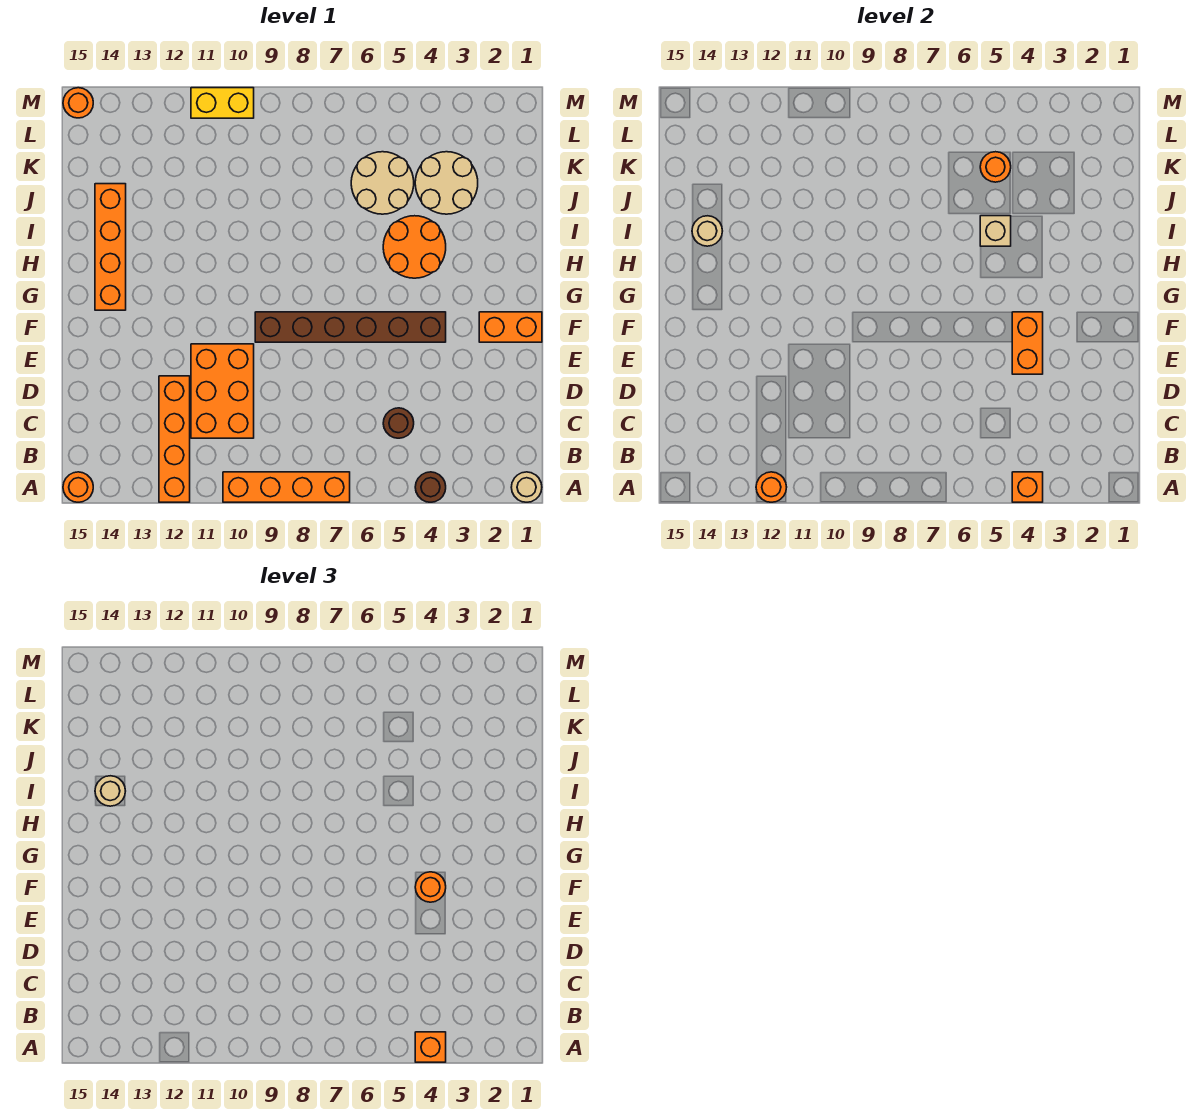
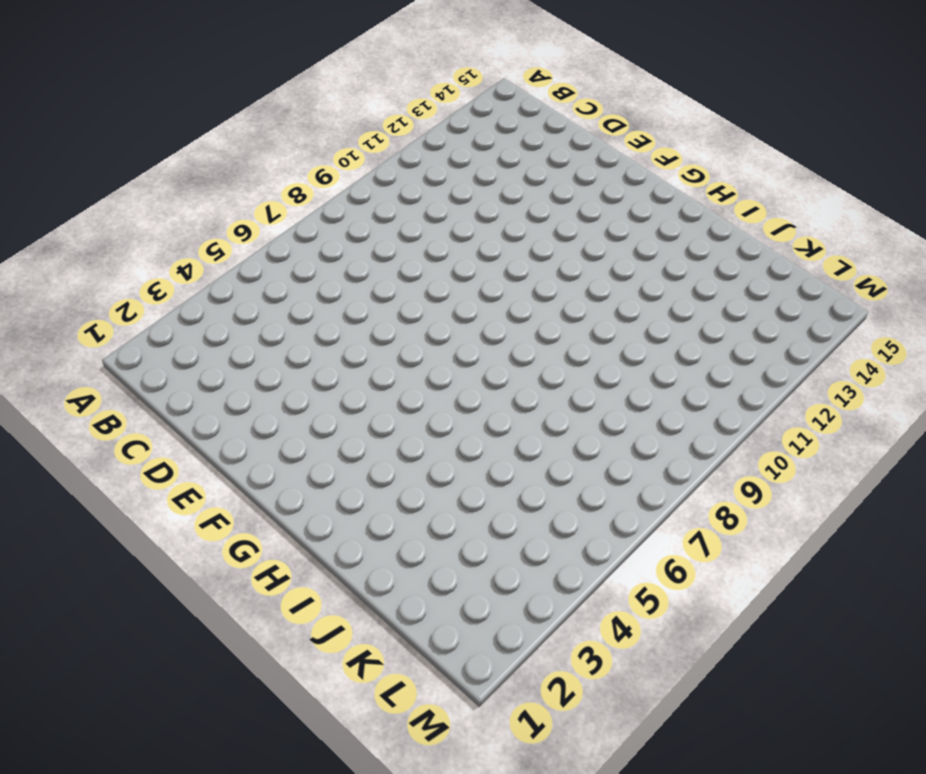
none -> tan 1x1 round brick [511,472,542,502]
none -> brown 1x1 round brick [415,472,446,502]
none -> orange 1x4 brick [223,472,350,502]

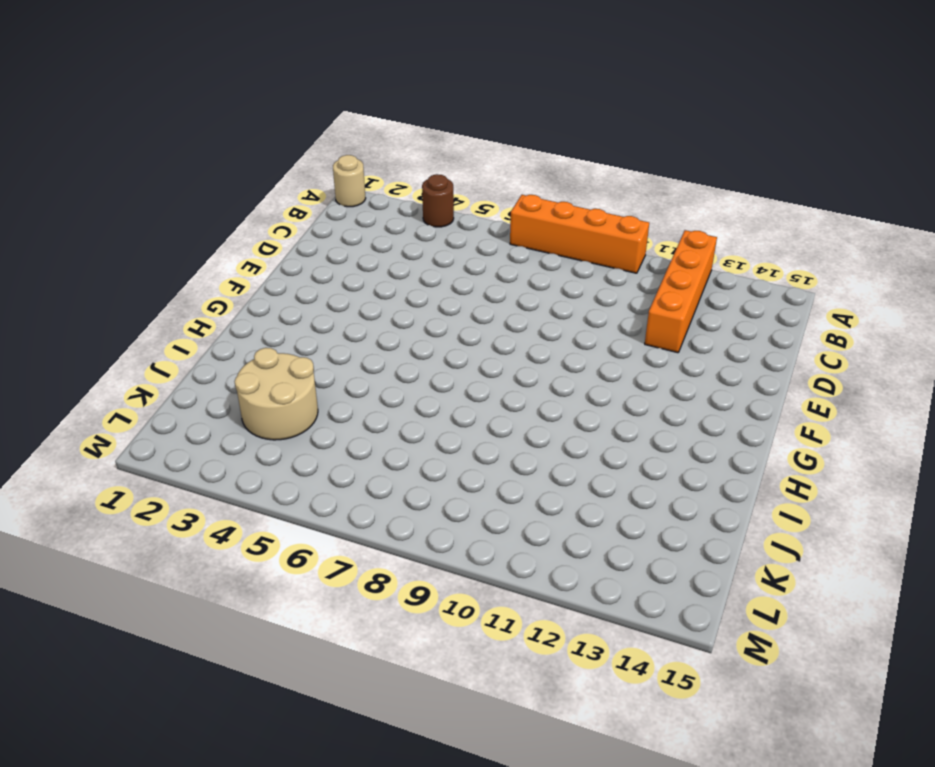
none -> orange 1x1 round brick [63,472,93,502]
none -> brown 1x1 round brick [383,408,414,438]
none -> orange 2x3 brick [191,344,254,438]

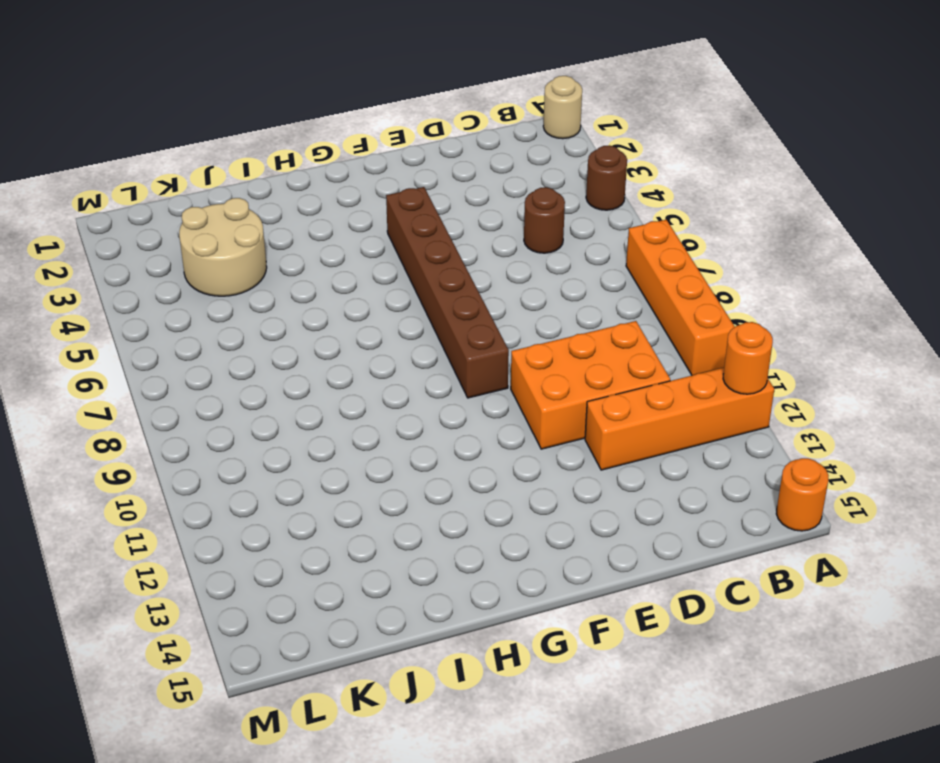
none -> orange 1x2 brick [479,312,542,342]
none -> orange 1x4 brick [95,184,126,310]
none -> orange 2x2 round brick [383,216,446,278]

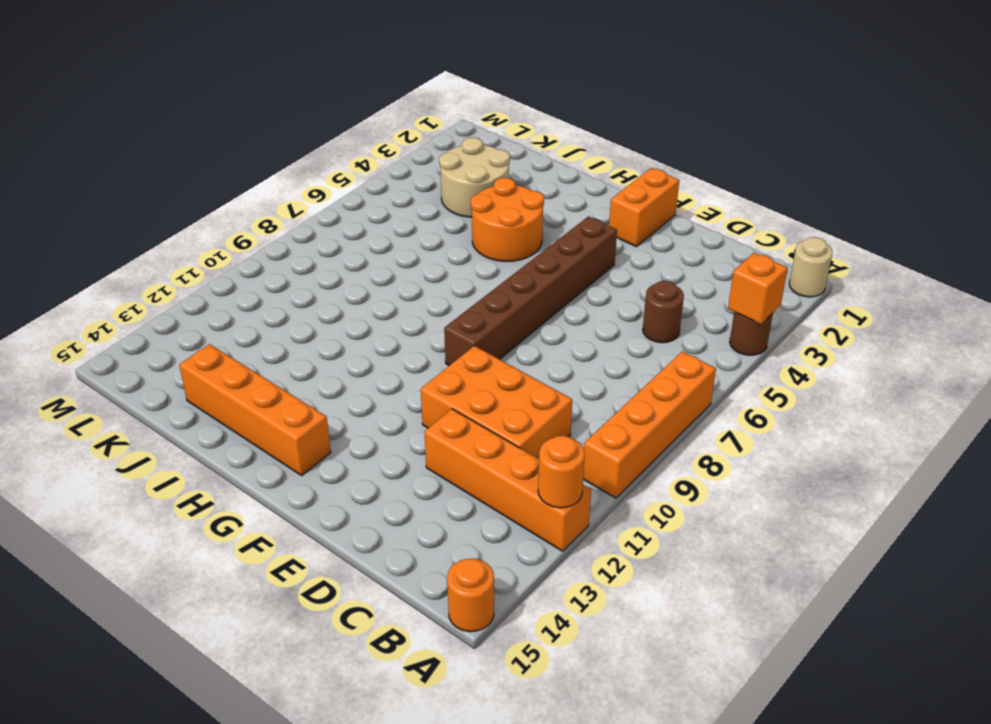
none -> tan 2x2 round brick [351,152,414,214]
none -> yellow 1x2 brick [191,88,254,118]
none -> orange 1x1 round brick [63,88,93,118]

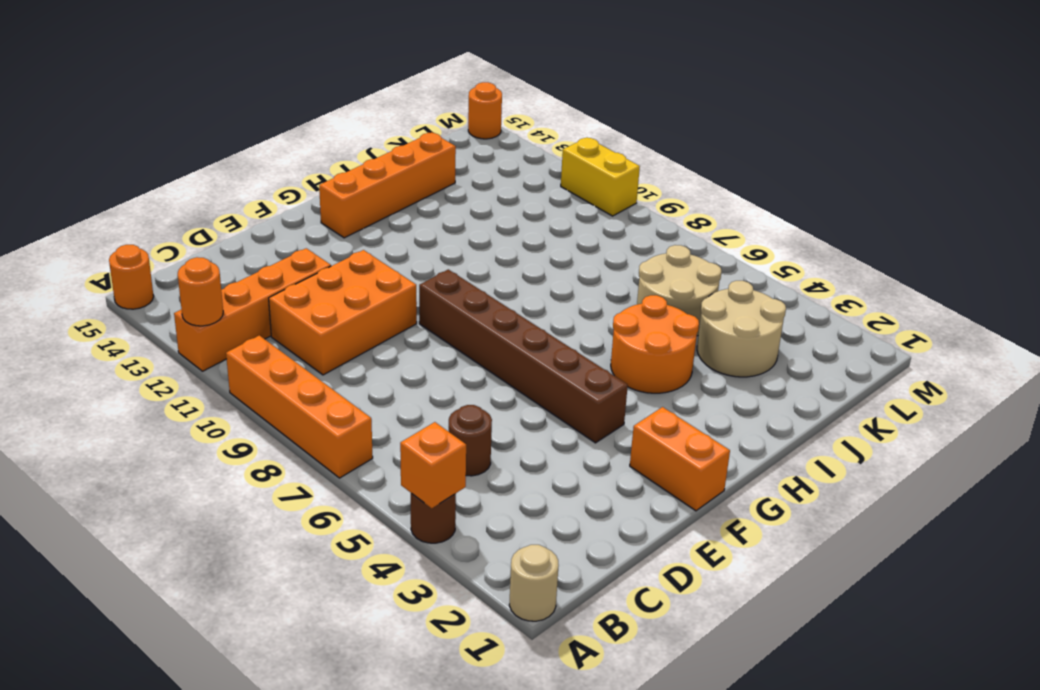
none -> orange 1x2 brick [1012,312,1043,374]
none -> tan 1x1 brick [980,216,1011,246]
none -> tan 1x1 round brick [692,216,722,246]

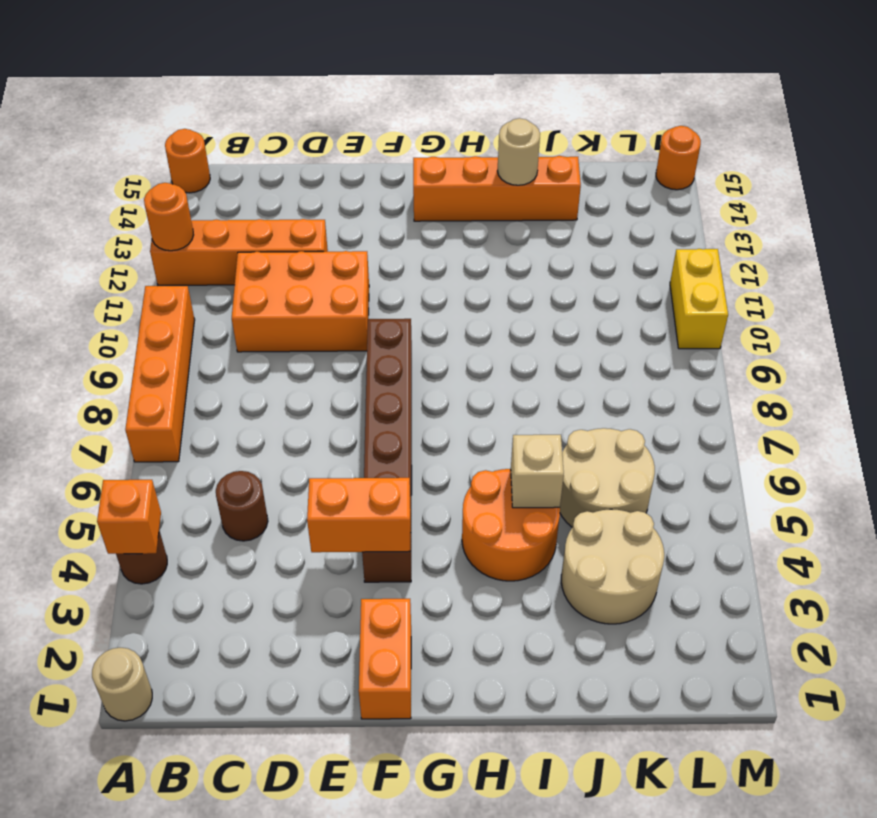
none -> orange 1x1 round brick [980,152,1011,182]
none -> orange 1x1 brick [415,1032,446,1062]
none -> orange 1x1 round brick [415,872,446,902]

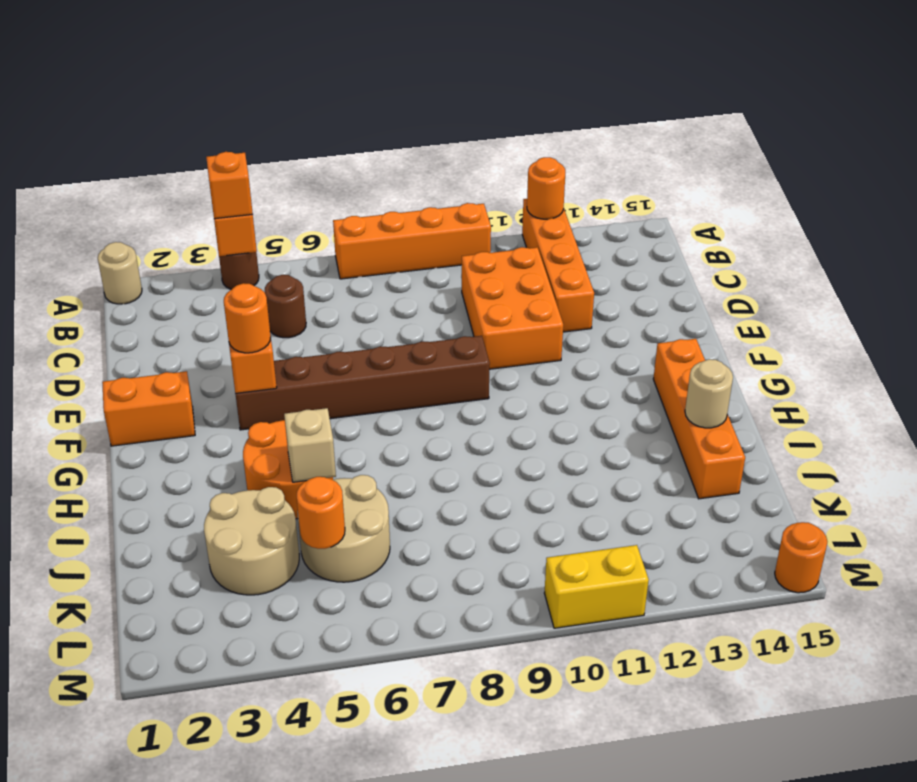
none -> orange 1x1 round brick [63,472,93,502]
none -> tan 1x1 round brick [95,776,125,806]

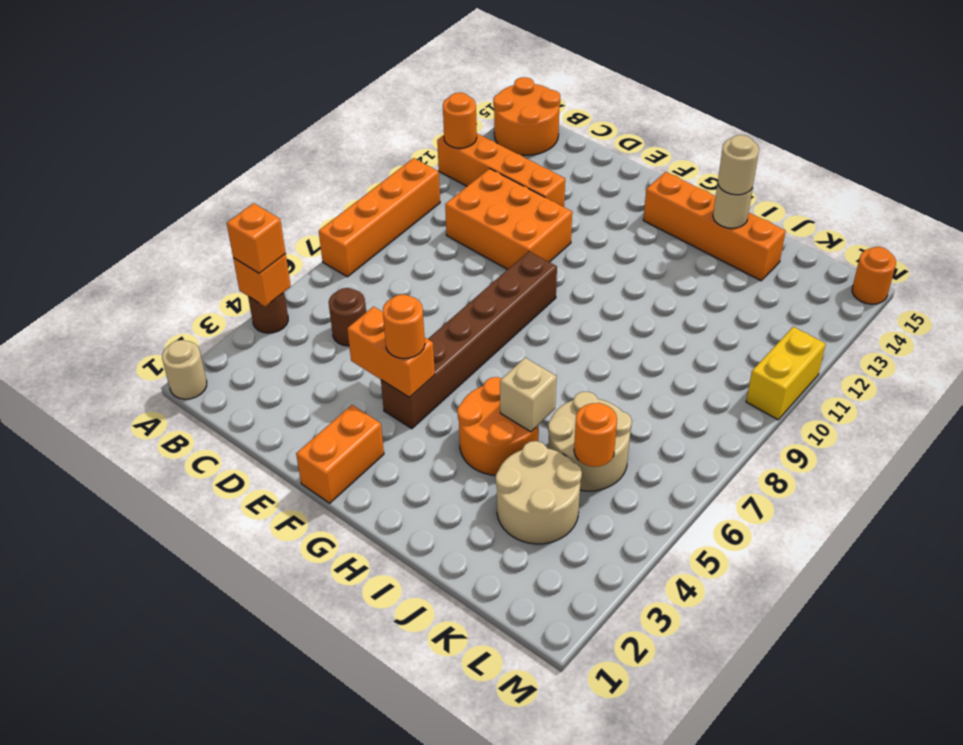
orange 2x2 round brick [493,77,560,155] -> orange 1x1 round brick [63,472,93,502]

